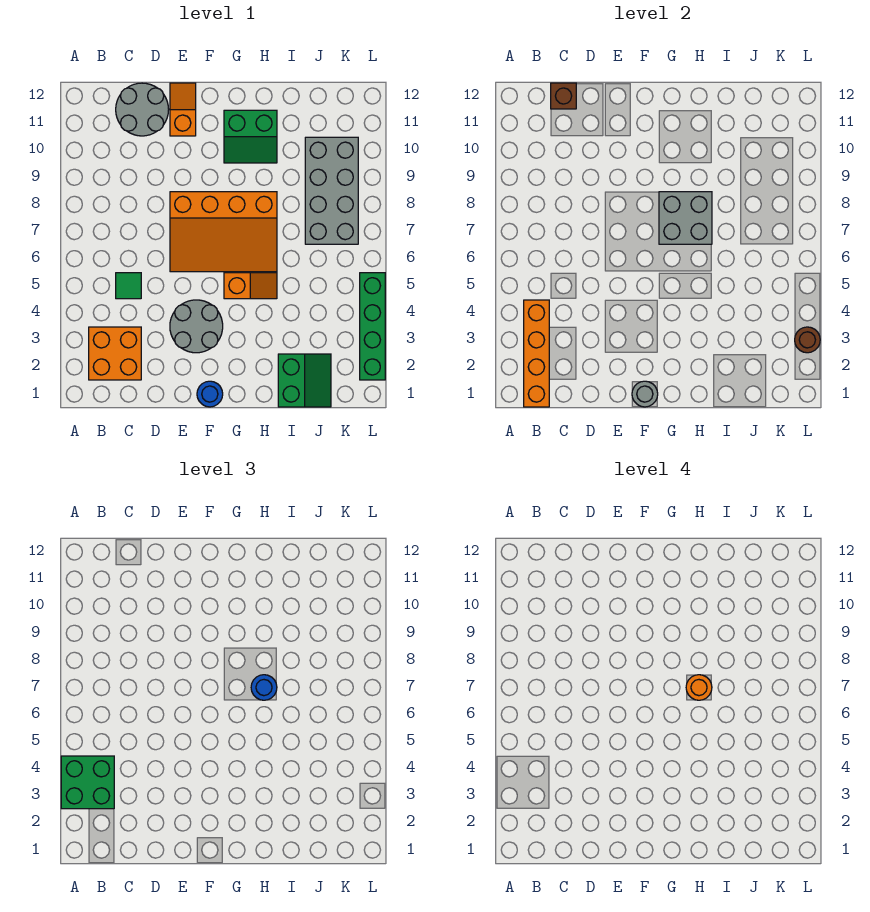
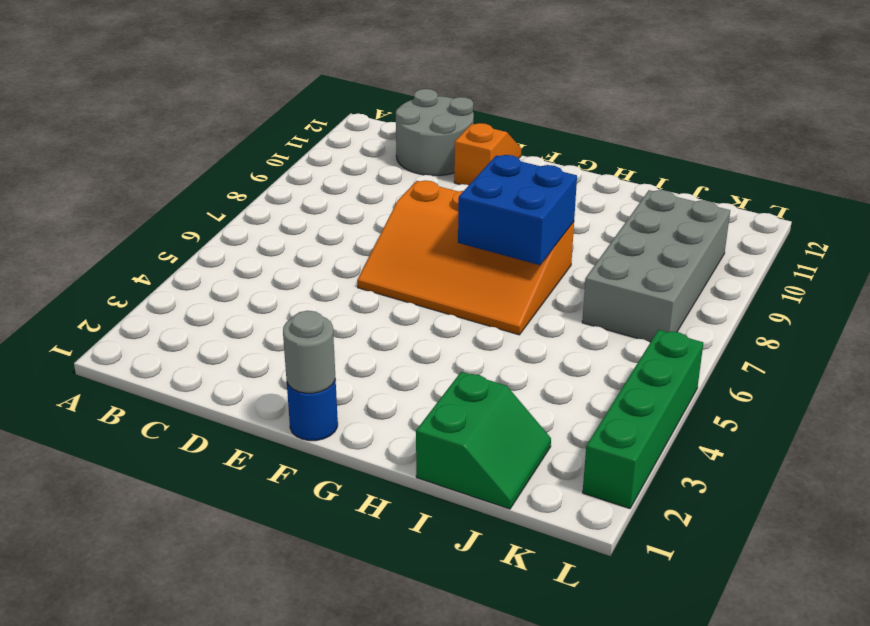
blue 2x2 brick [458,155,577,265] -> grey 2x2 brick [659,192,712,244]
none -> orange 2x2 brick [89,327,141,380]
none -> green 1x1 tile [116,273,141,299]
none -> grey 2x2 round brick [170,300,223,353]

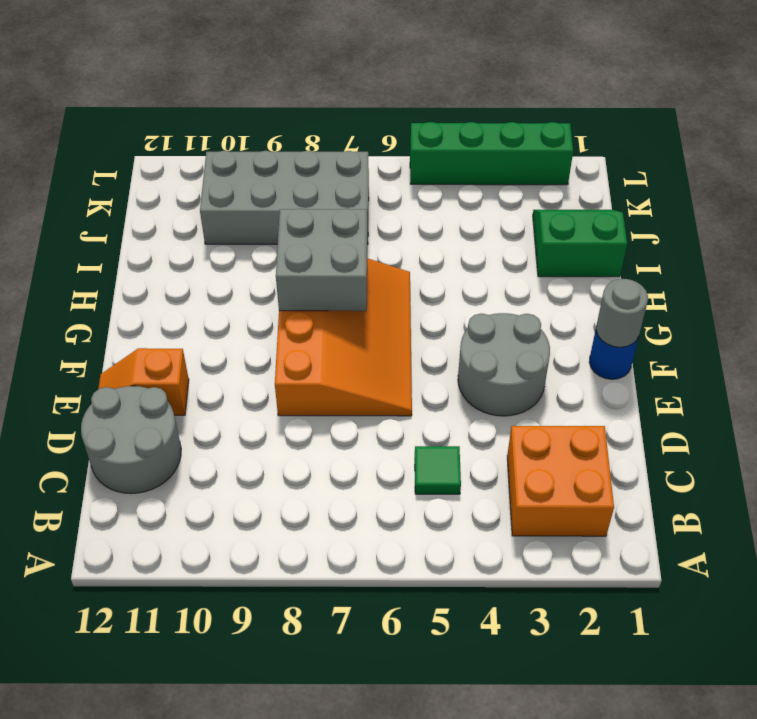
none -> orange 1x2 slope [224,273,277,299]
none -> green 2x2 slope [224,110,277,163]
none -> orange 1x4 brick [524,300,549,407]

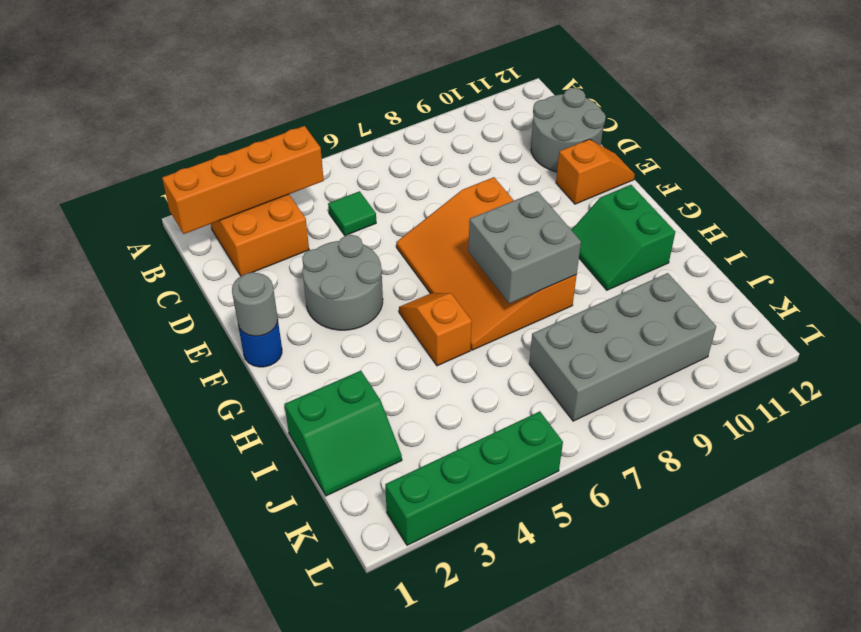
orange 1x2 slope [399,293,472,366] -> orange 1x2 slope turned to [224,273,277,299]
none -> brown 1x1 brick [551,83,576,109]
none -> brown 1x1 round brick [795,327,820,353]
none -> green 2x2 brick [61,756,114,809]

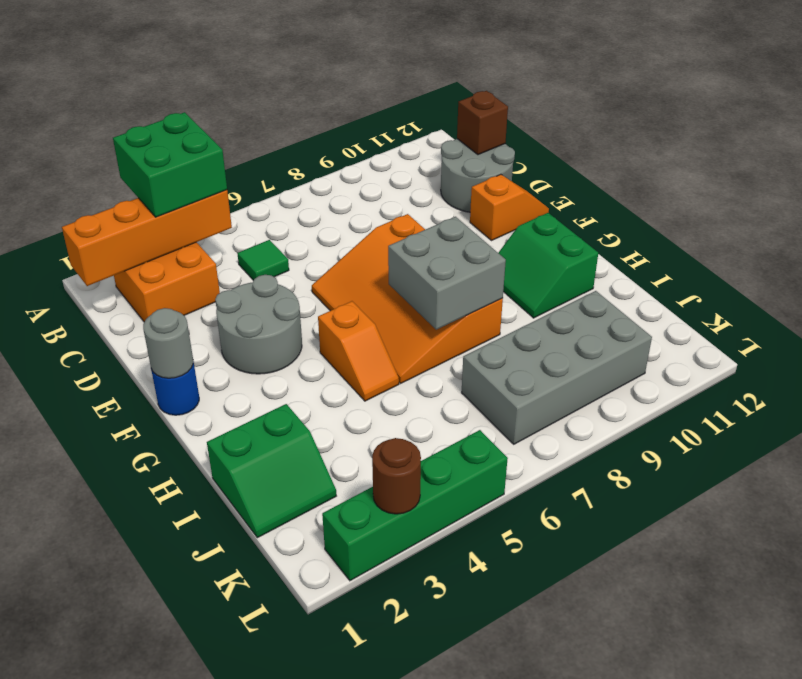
none -> blue 1x1 round brick [251,675,277,700]
none -> orange 1x1 round brick [686,675,712,700]

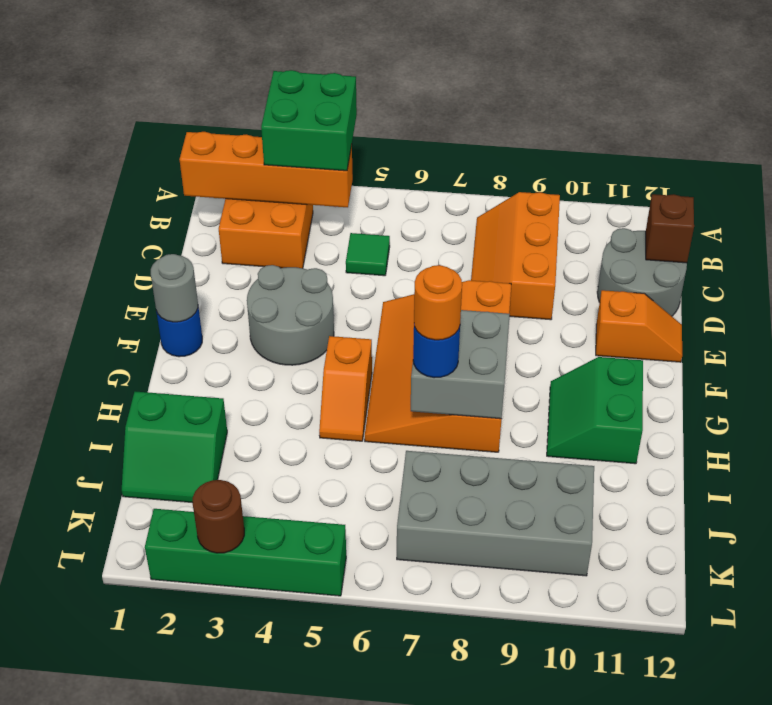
orange 2x3 slope [471,192,560,320] -> none

